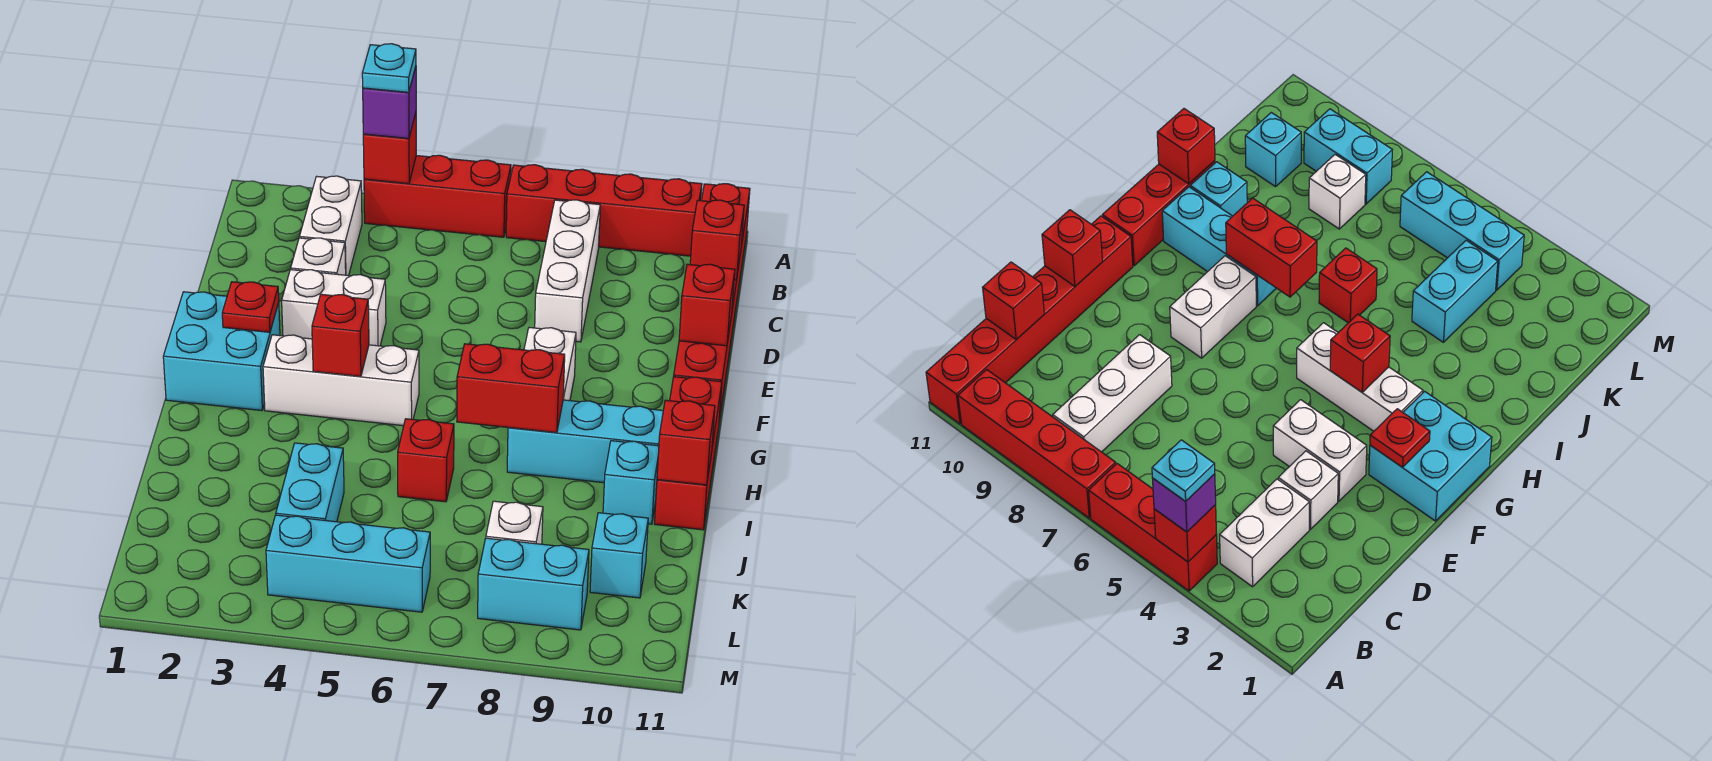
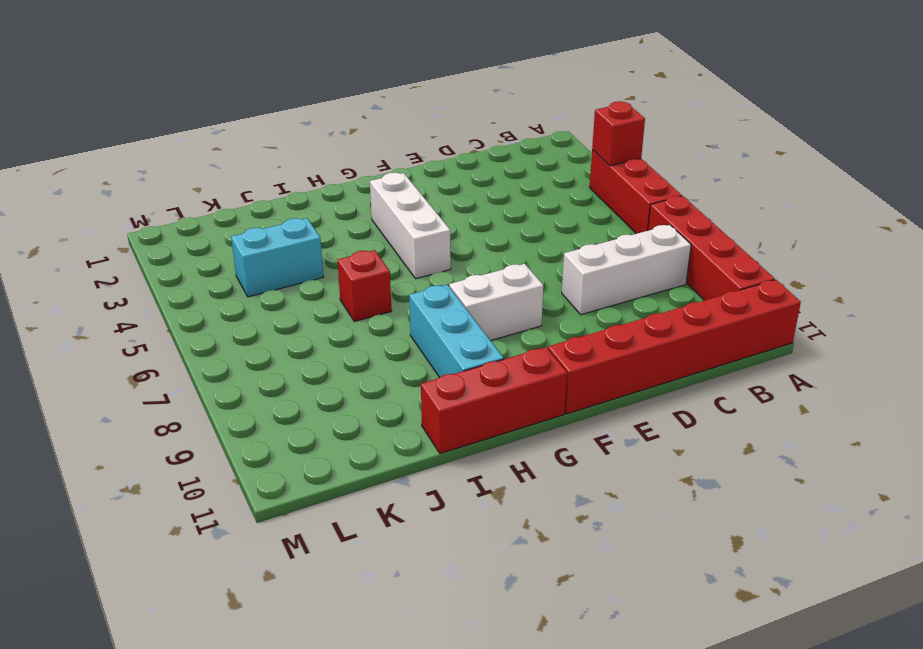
none -> white 1x2 brick [299,176,362,276]
none -> white 1x1 brick [291,238,346,275]
none -> white 1x2 brick [282,270,386,346]

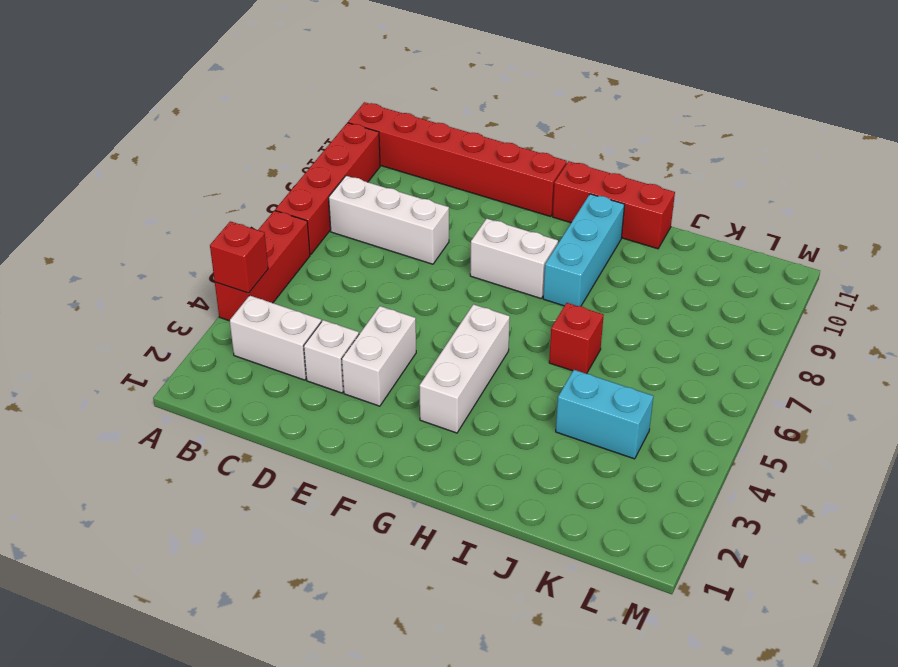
none -> cyan 2x2 brick [163,292,280,411]
none -> cyan 1x1 brick [603,441,659,524]
none -> white 1x1 brick [486,501,543,544]

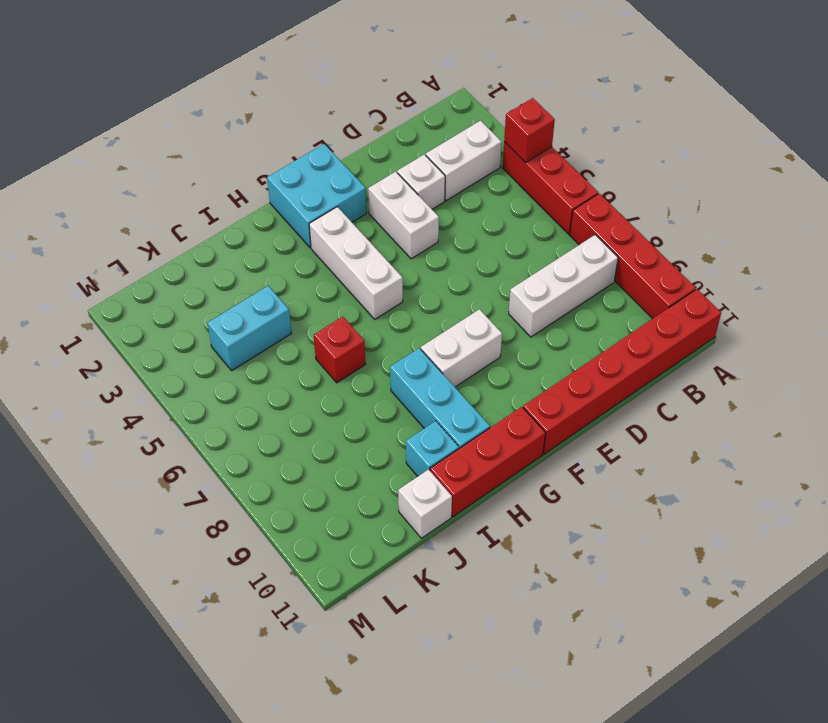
white 1x1 brick [398,469,452,538] -> white 1x1 brick moved to [486,501,543,544]
none -> cyan 1x1 brick [590,513,648,598]
none -> cyan 1x3 brick [266,515,430,612]
none -> cyan 1x2 brick [478,538,589,630]

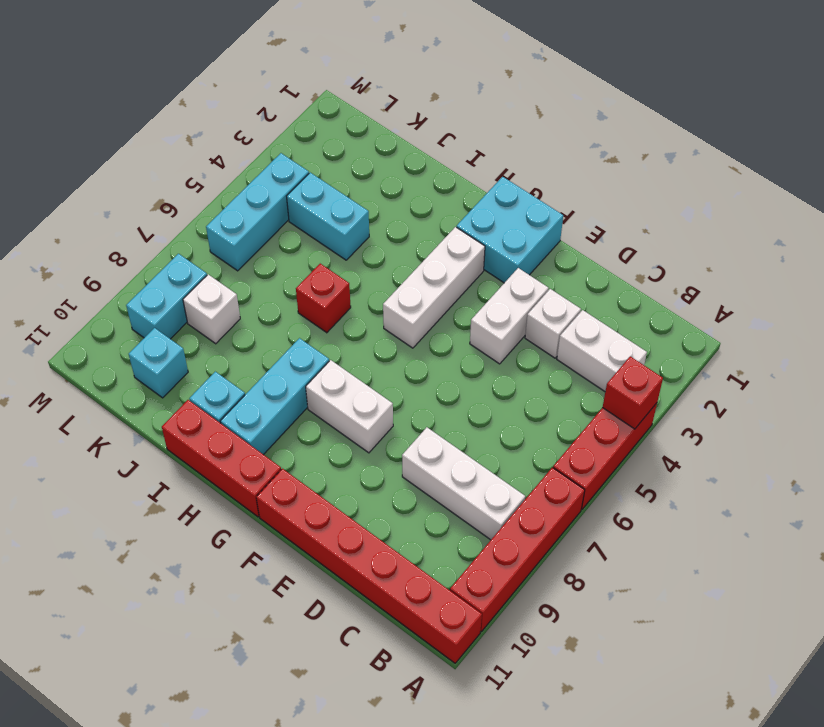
none -> red 1x1 brick [690,200,744,280]
none -> red 1x1 brick [679,264,735,346]
none -> red 1x1 plate [222,282,279,332]

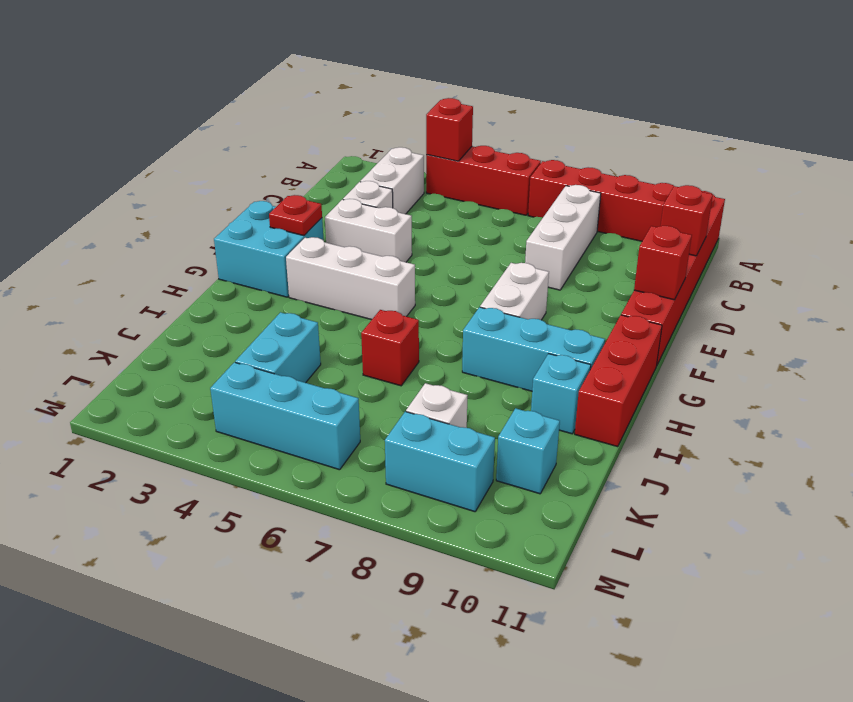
none -> red 1x1 brick [312,294,369,376]
none -> red 1x2 brick [457,344,565,433]
none -> red 1x1 brick [657,400,715,485]

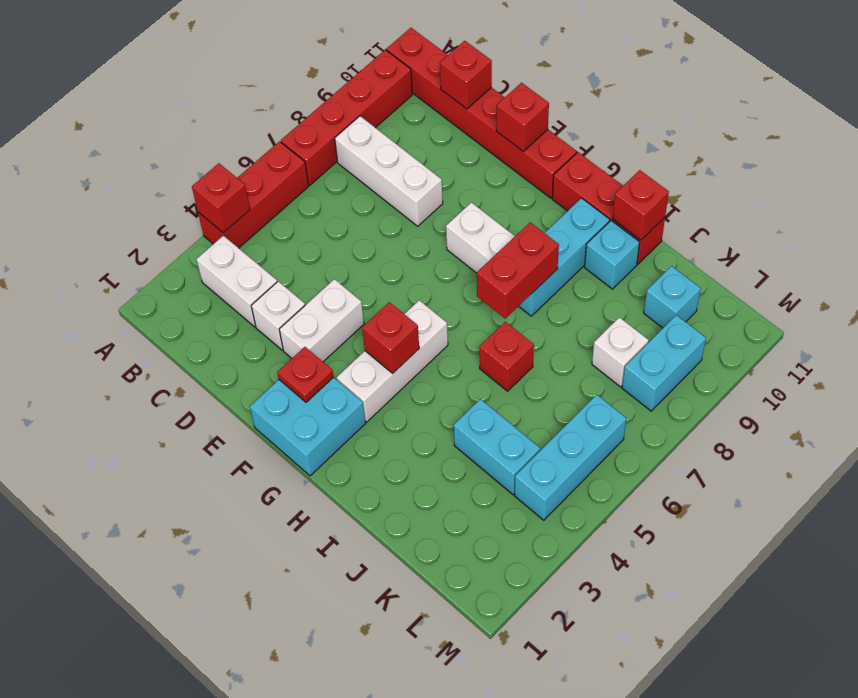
none -> purple 1x1 brick [363,67,416,138]
none -> cyan 1x1 plate [362,44,416,92]

